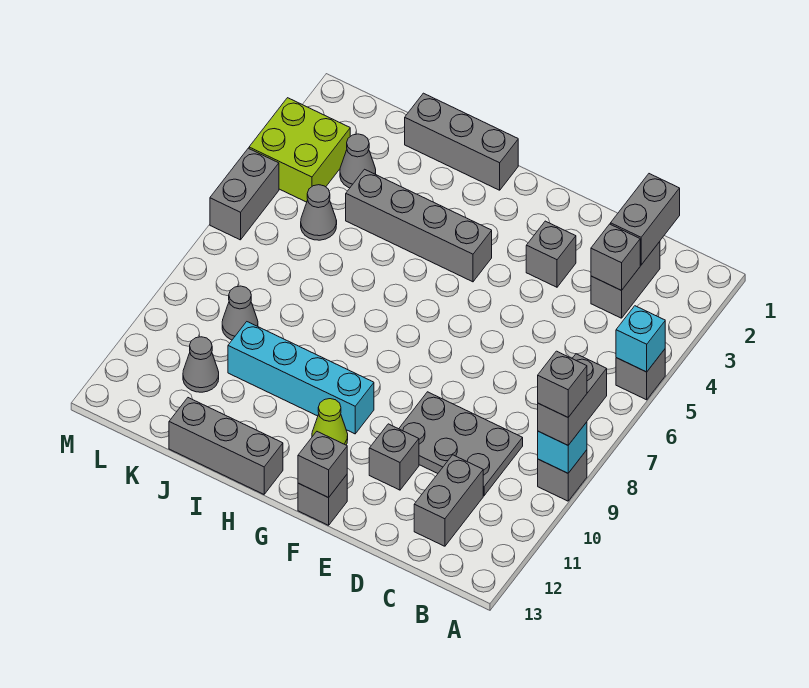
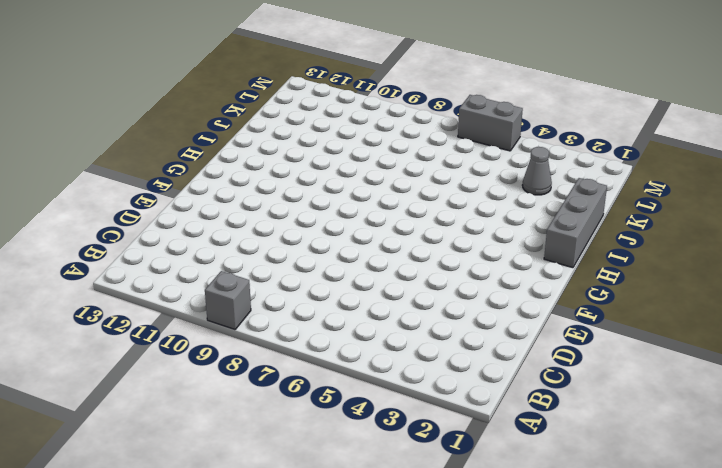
none -> grey 1x1 brick [616,349,665,400]
none -> grey 1x2 brick [591,242,660,318]
none -> grey 2x3 plate [399,392,523,496]

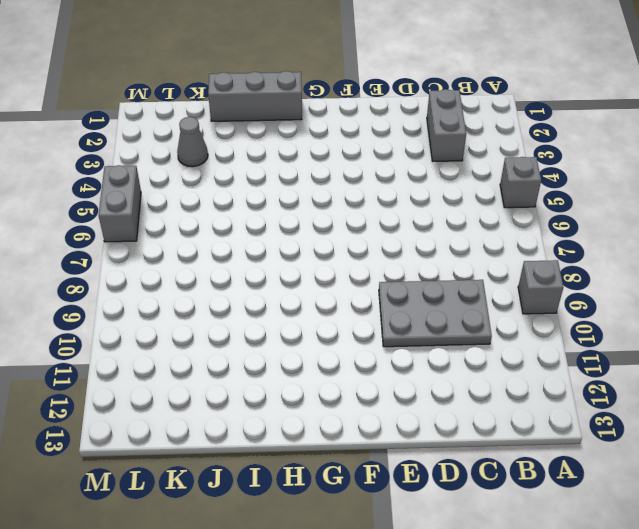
none -> grey 1x2 brick [414,455,483,546]
none -> grey 1x1 brick [526,221,576,287]
none -> grey 1x1 brick [369,424,419,490]

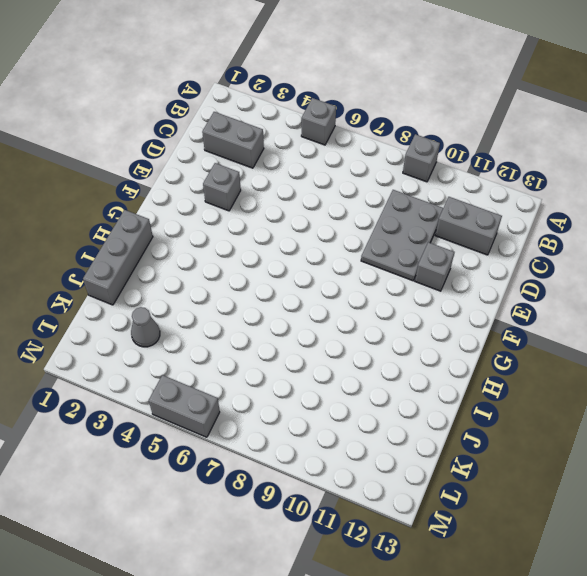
none -> grey 1x1 brick [298,475,347,525]
none -> grey 1x4 brick [346,169,492,282]
none -> cyan 1x4 brick [228,322,374,434]

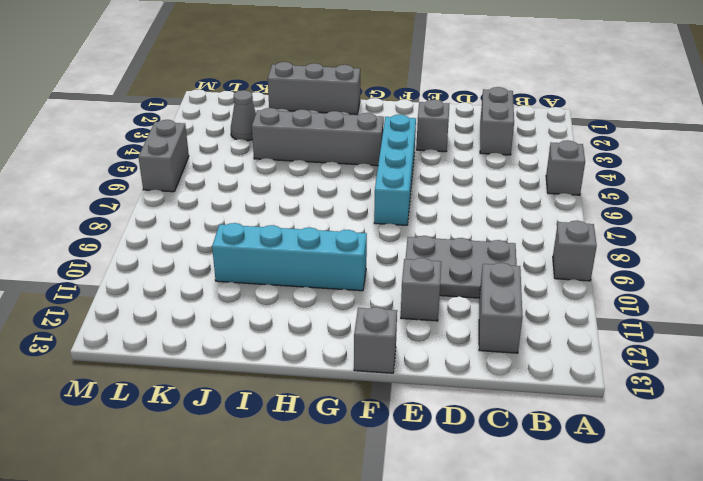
cyan 1x4 brick [374,114,416,225] -> none
none -> lime 1x1 cone [312,399,348,445]
none -> grey 1x3 brick [169,398,283,494]
none -> grey 1x1 cone [301,185,337,240]

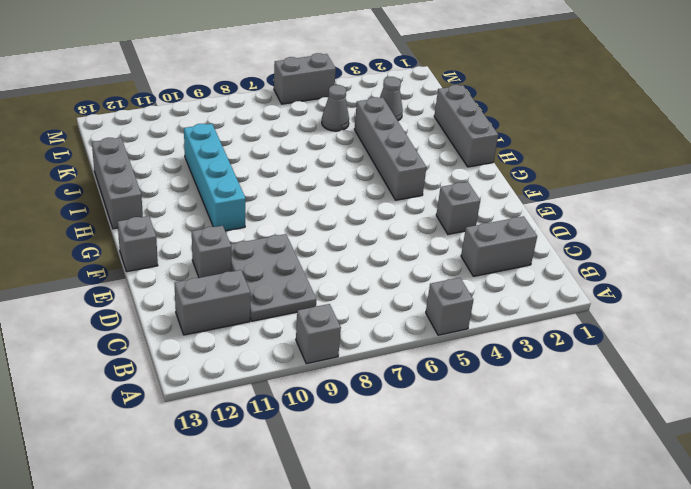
none -> lime 1x1 cone [312,399,348,445]
none -> grey 1x1 cone [222,286,258,340]
none -> grey 1x1 cone [183,337,219,392]

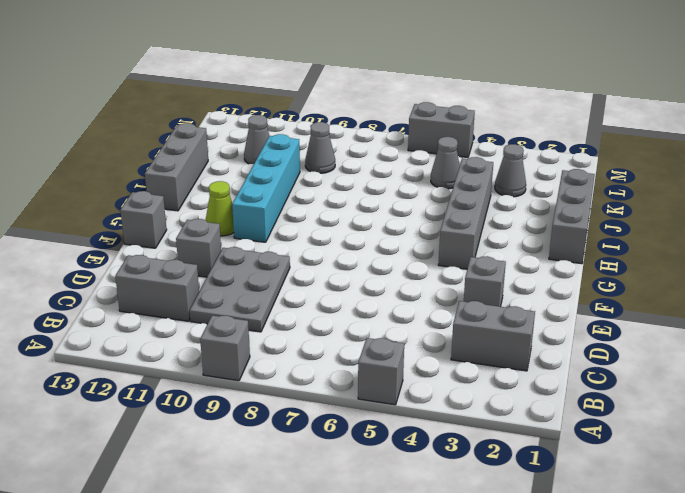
none -> lime 2x2 brick [249,98,350,202]
none -> cyan 1x1 brick [616,306,665,372]
none -> cyan 1x1 brick [538,422,587,473]

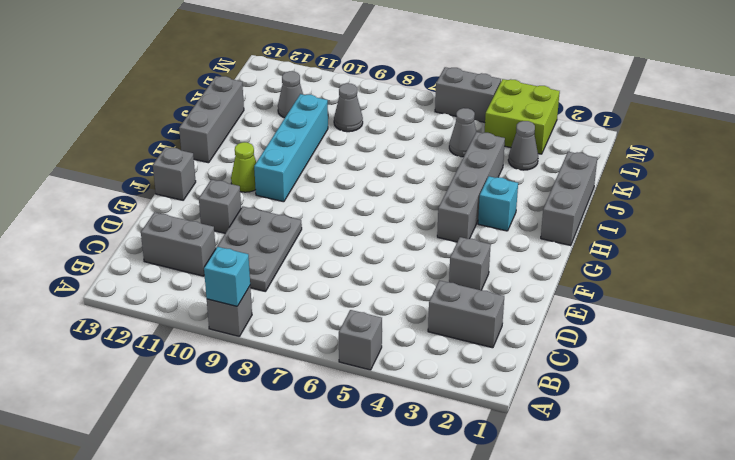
cyan 1x1 brick [478,176,518,231] -> cyan 1x1 brick moved to [616,306,665,372]
none -> grey 1x2 brick [611,174,680,265]
none -> grey 1x1 brick [591,224,640,290]
none -> grey 1x1 brick [298,432,347,498]

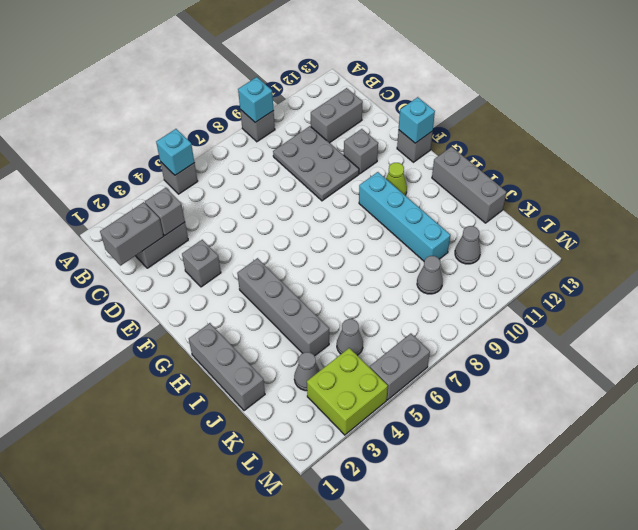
cyan 1x1 brick [399,97,435,143] -> grey 1x1 brick [298,432,347,498]
none -> grey 1x2 brick [538,354,607,445]
none -> grey 1x1 brick [538,351,587,417]

